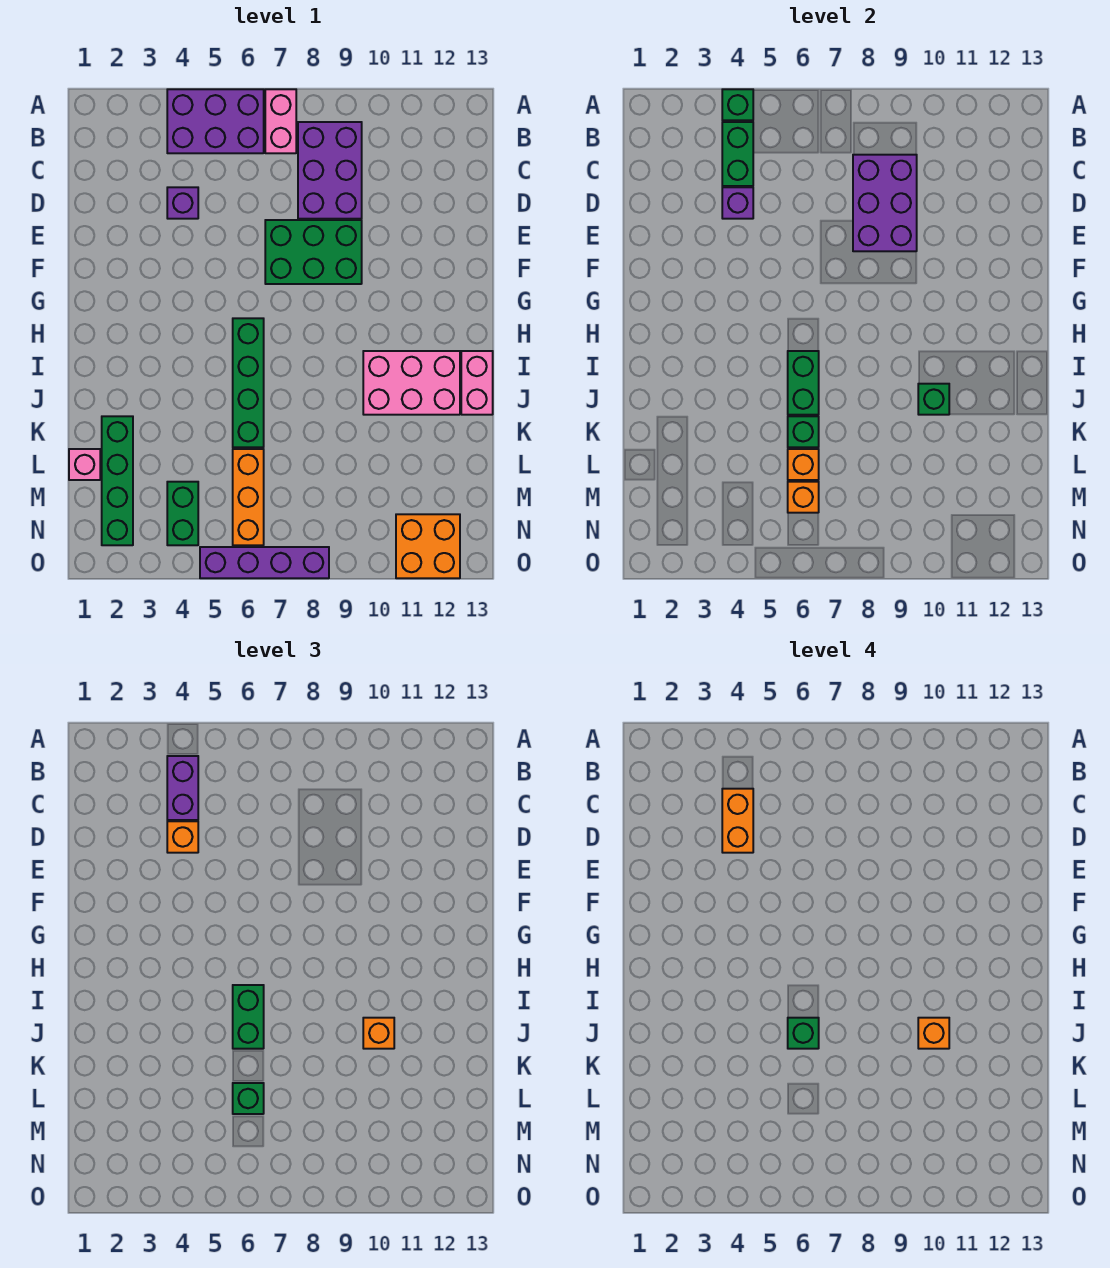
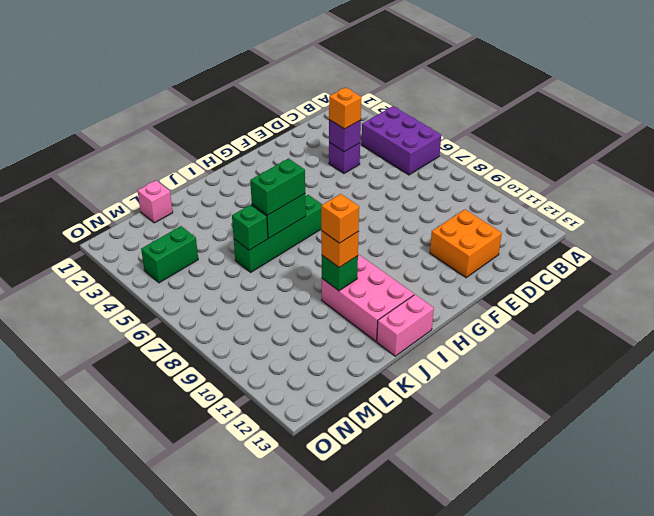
orange 2x2 brick [430,209,502,278] -> orange 2x2 brick moved to [396,514,460,578]
none -> pink 1x2 brick [265,89,296,153]
none -> purple 2x3 brick [298,122,362,219]
none -> green 2x3 brick [265,220,362,284]
none -> green 1x4 brick [102,416,133,545]

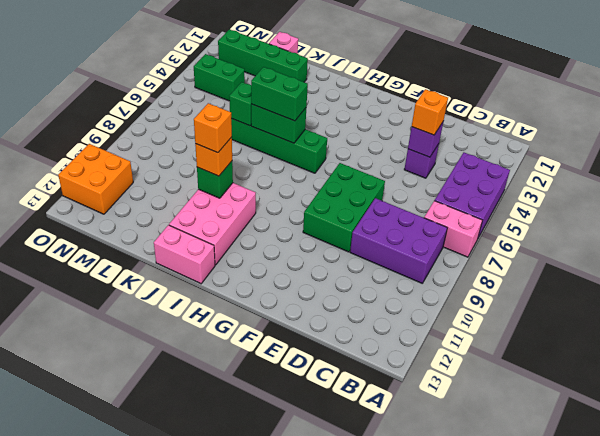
none -> orange 1x3 brick [233,449,264,545]
none -> purple 1x4 brick [200,547,329,578]
none -> green 1x1 brick [722,89,753,120]
none -> green 1x2 brick [722,122,753,186]

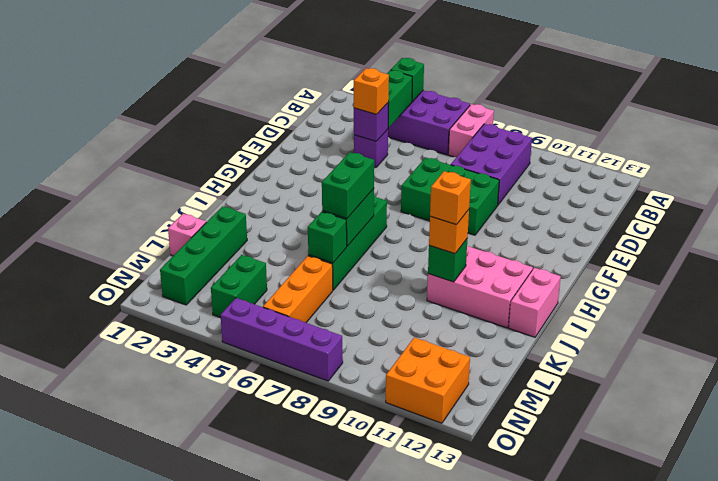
none -> purple 2x3 brick [853,155,917,251]
none -> orange 1x1 brick [788,449,819,480]
none -> orange 1x1 brick [788,482,819,513]
none -> purple 1x2 brick [167,756,198,820]

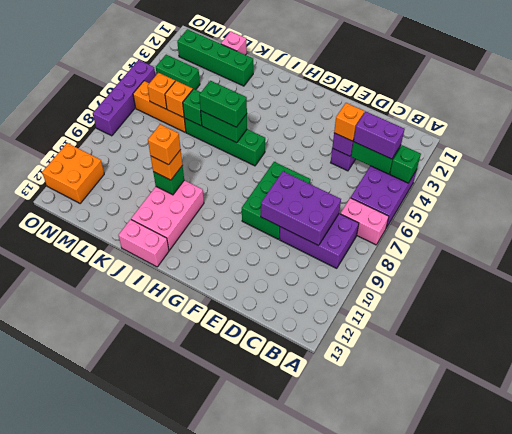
none -> green 1x1 brick [233,1083,264,1114]
none -> orange 1x2 brick [722,789,753,853]
none -> green 1x1 brick [788,1018,819,1049]

